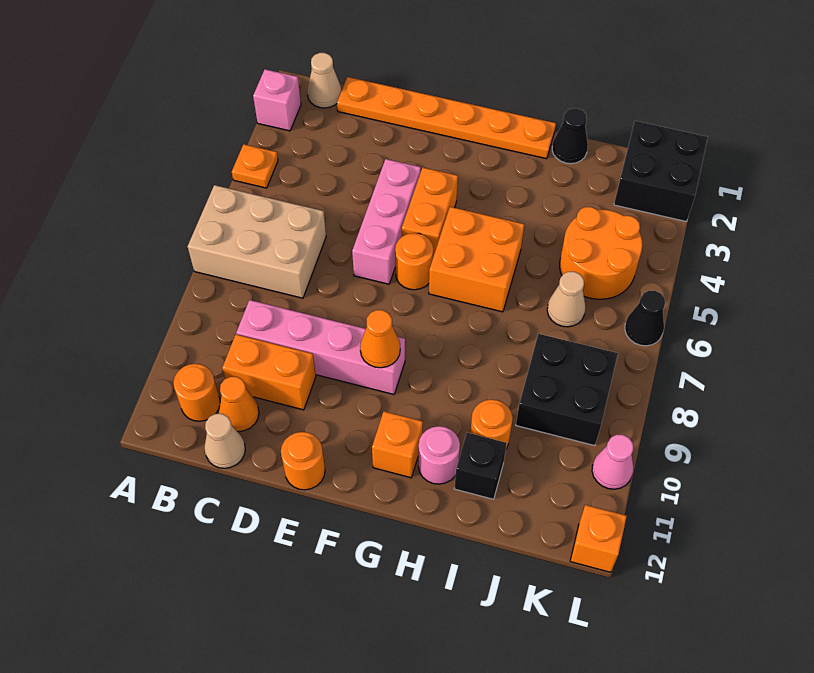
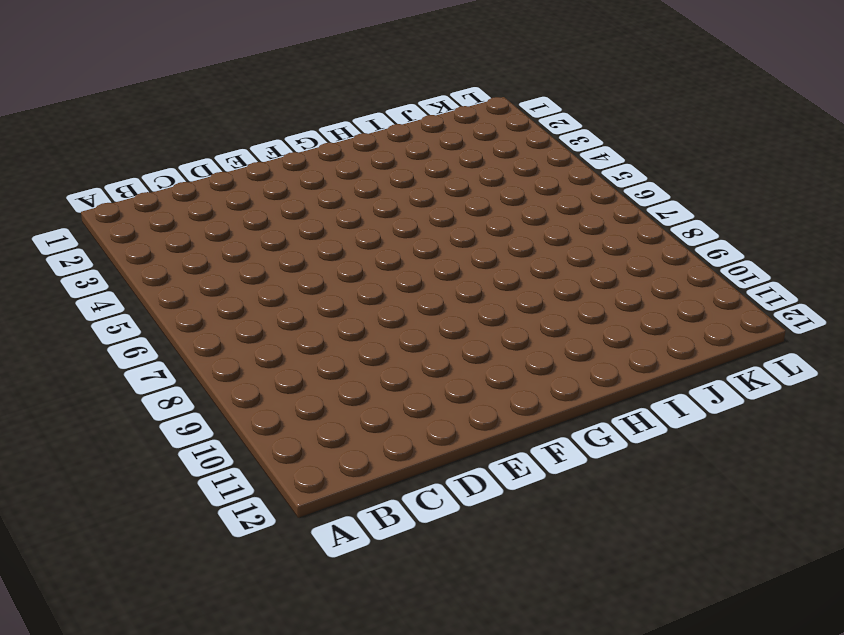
none -> pink 1x1 brick [253,69,301,131]
none -> orange 1x1 plate [232,144,278,188]
none -> tan 2x3 brick [188,185,326,298]

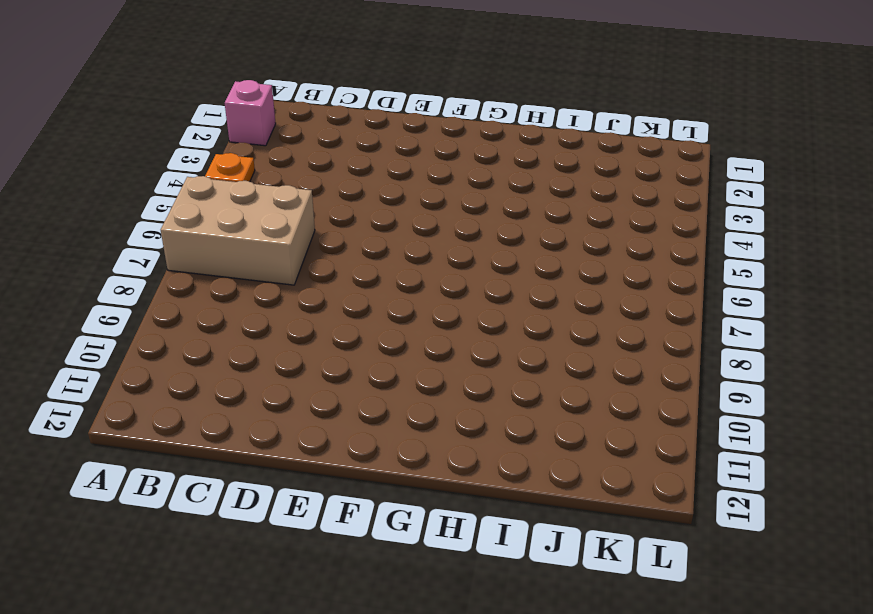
none -> tan 1x1 cone [307,53,341,108]
none -> orange 1x1 round brick [173,364,220,421]
none -> orange 1x6 plate [337,77,556,159]

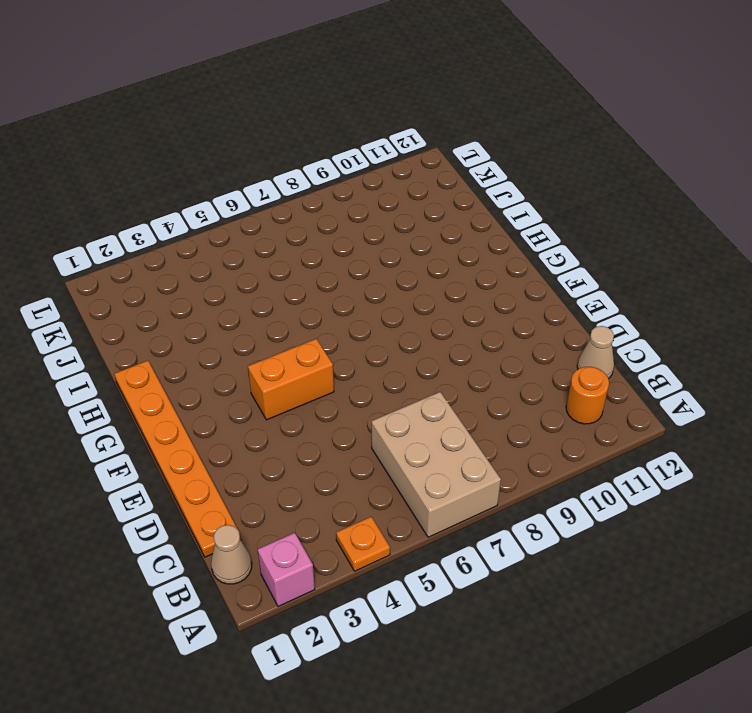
none -> pink 1x4 brick [236,300,405,394]
none -> orange 1x2 brick [222,334,316,410]
none -> orange 1x1 cone [219,377,259,432]

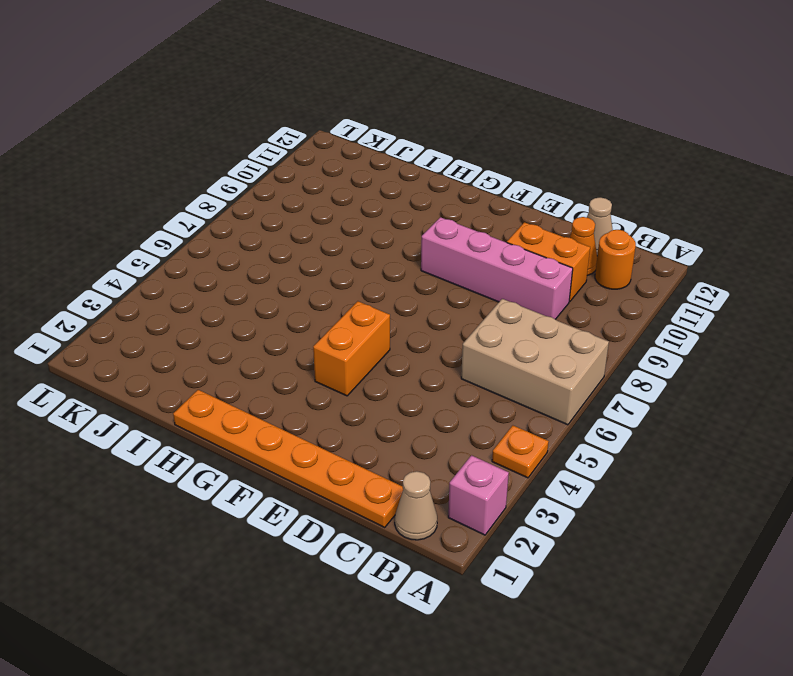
none -> pink 1x3 brick [352,159,421,284]
none -> orange 1x1 round brick [281,432,325,490]
none -> orange 1x1 round brick [395,233,433,290]

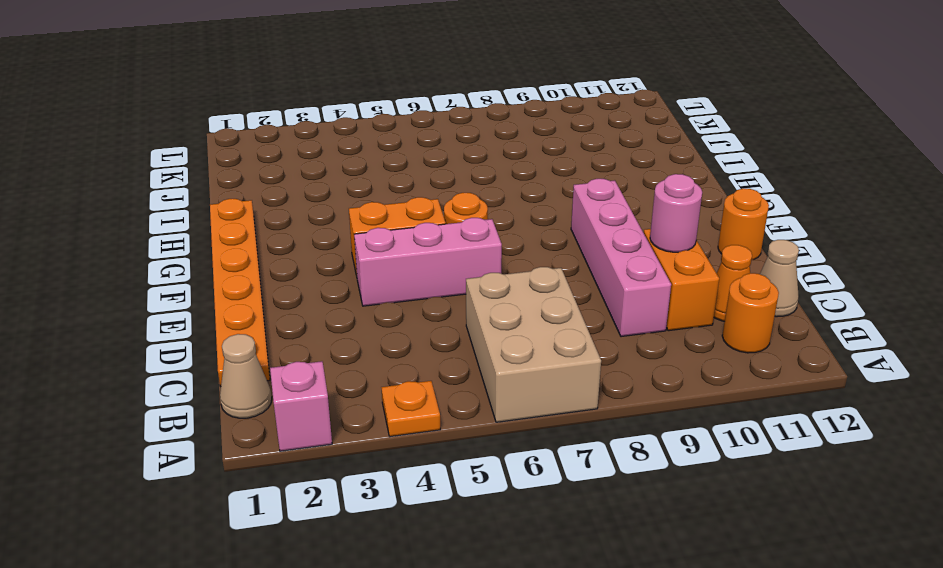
pink 1x1 round brick [650,174,702,252] -> pink 1x1 round brick moved to [418,426,460,484]
none -> orange 2x2 brick [429,207,524,312]
none -> orange 1x1 brick [372,411,423,478]
none -> black 1x1 cone [552,108,588,164]

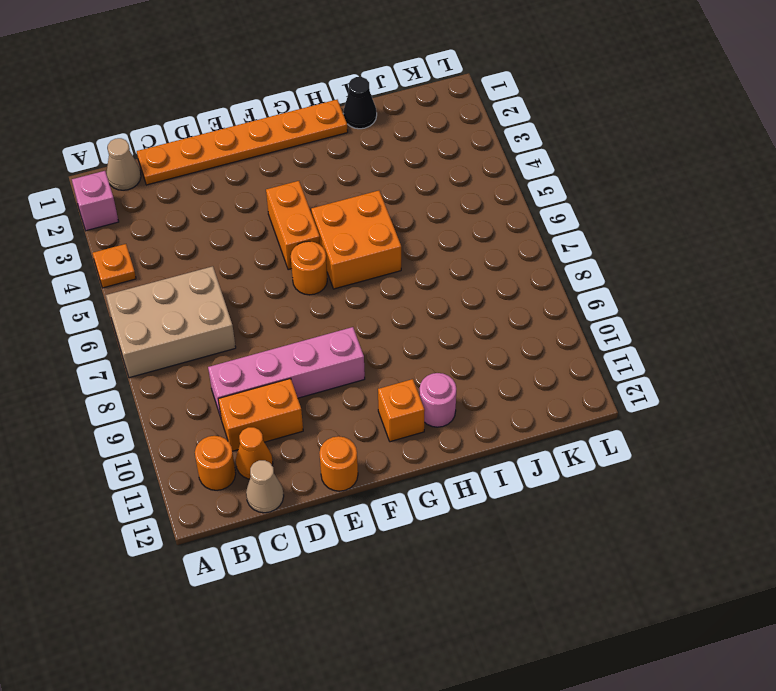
none -> pink 1x3 brick [352,159,421,284]
none -> orange 1x1 round brick [470,399,513,449]
none -> black 1x1 brick [454,433,507,499]

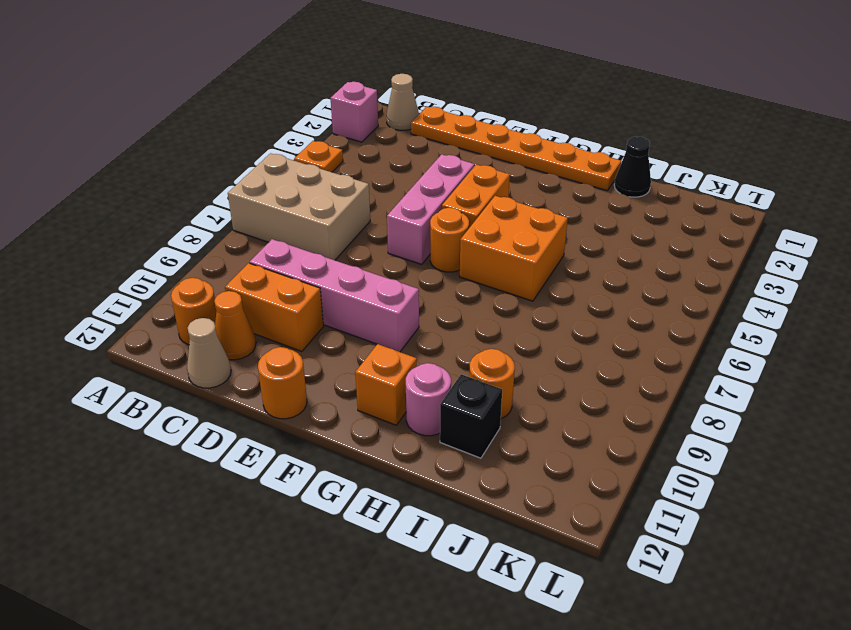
none -> orange 2x2 round brick [560,207,643,299]
none -> tan 1x1 cone [547,272,586,327]
none -> black 2x2 brick [516,334,618,446]

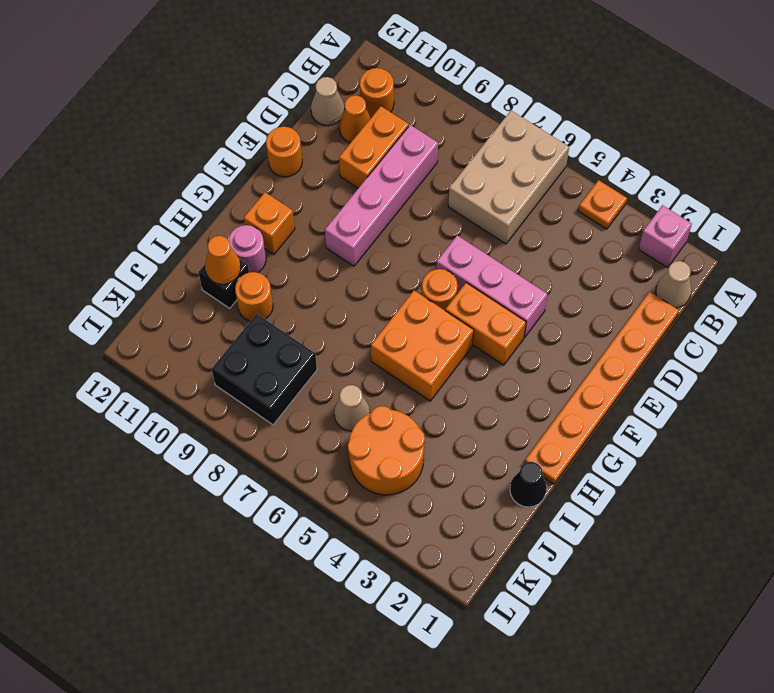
orange 1x1 cone [205,236,241,284] -> orange 1x1 cone moved to [360,310,400,368]
none -> black 2x2 brick [614,121,708,221]
none -> black 1x1 cone [625,291,665,346]
none -> pink 1x1 cone [592,435,634,489]

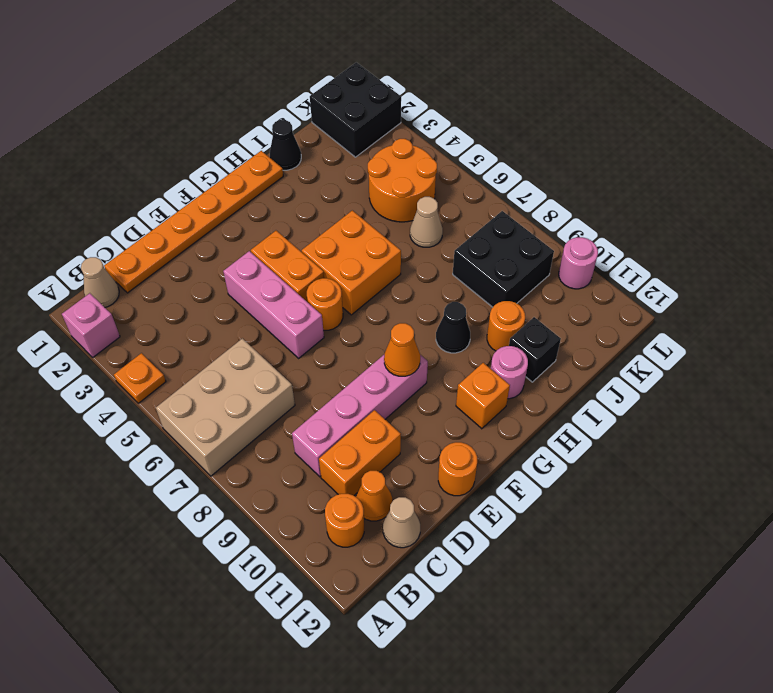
black 1x1 cone [436,302,470,353] -> black 1x1 cone moved to [625,291,665,346]
pink 1x1 round brick [559,237,598,289] -> pink 1x1 cone [592,435,634,489]
none -> orange 1x1 brick [570,505,627,572]

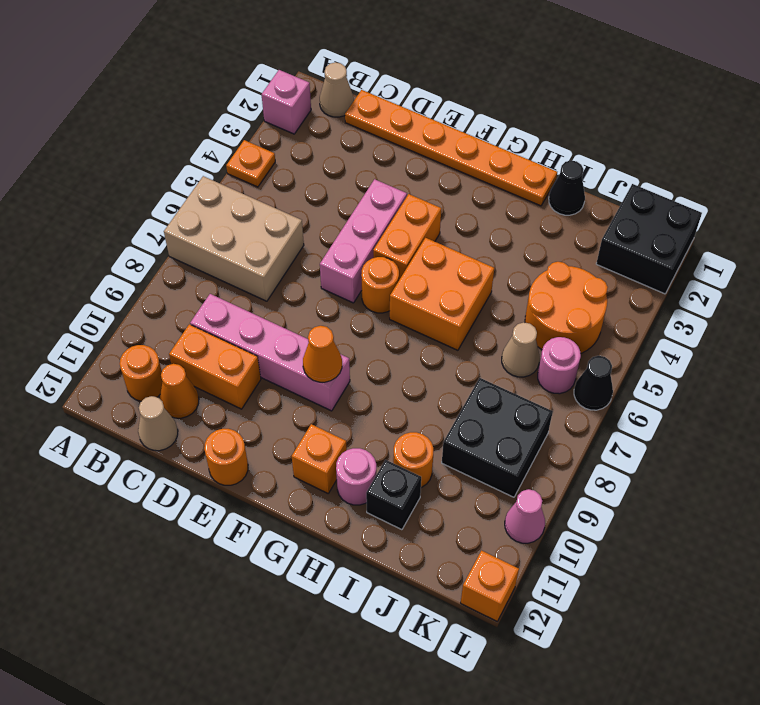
pink 1x1 round brick [538,337,581,394] -> none

